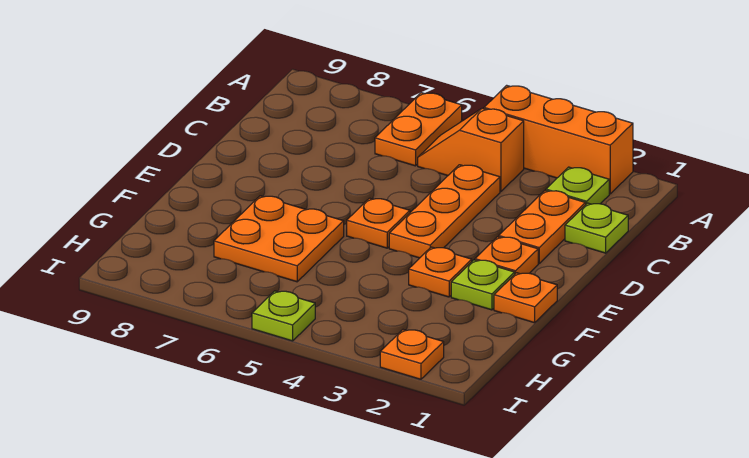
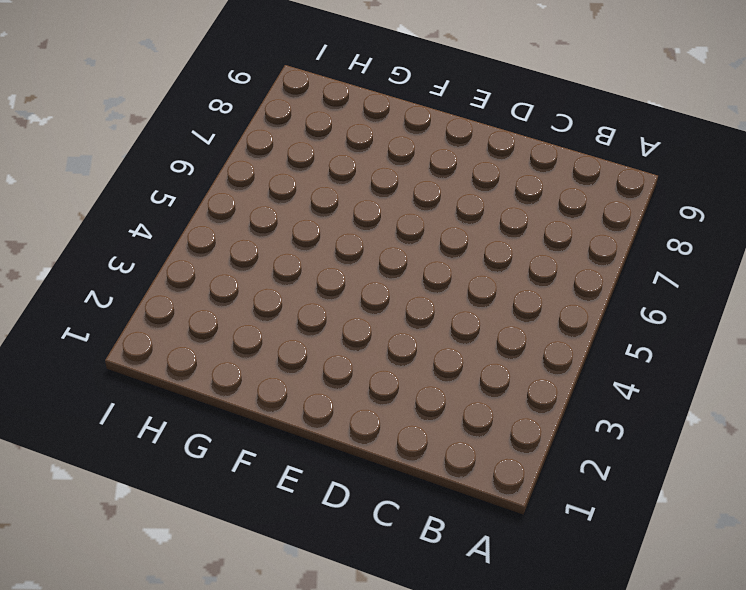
none -> orange 1x3 brick [484,85,633,194]
none -> orange 1x2 plate [375,93,462,166]
none -> lime 1x1 plate [546,167,609,204]

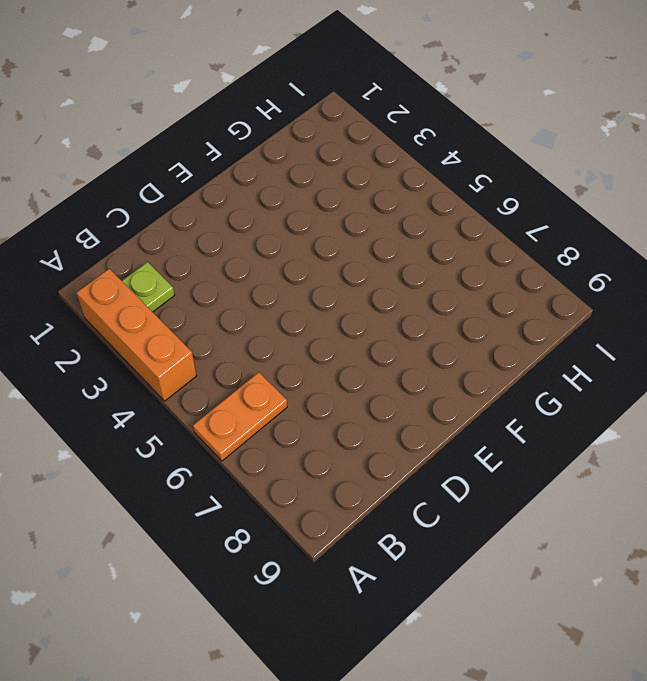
none -> orange 1x2 slope [418,108,524,191]
none -> lime 1x1 plate [565,203,628,253]
none -> orange 1x2 plate [499,190,586,263]

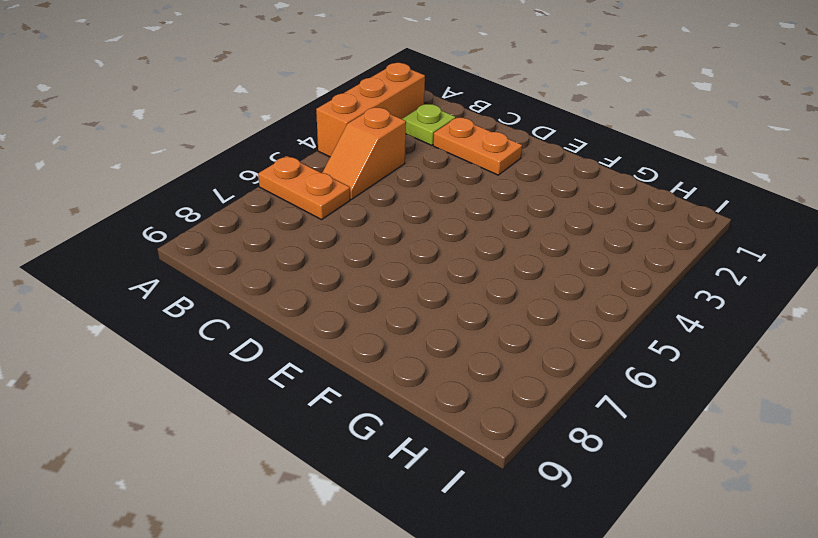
none -> lime 1x1 plate [565,203,628,253]
none -> orange 1x3 plate [389,165,500,258]
none -> orange 1x1 plate [475,237,538,274]

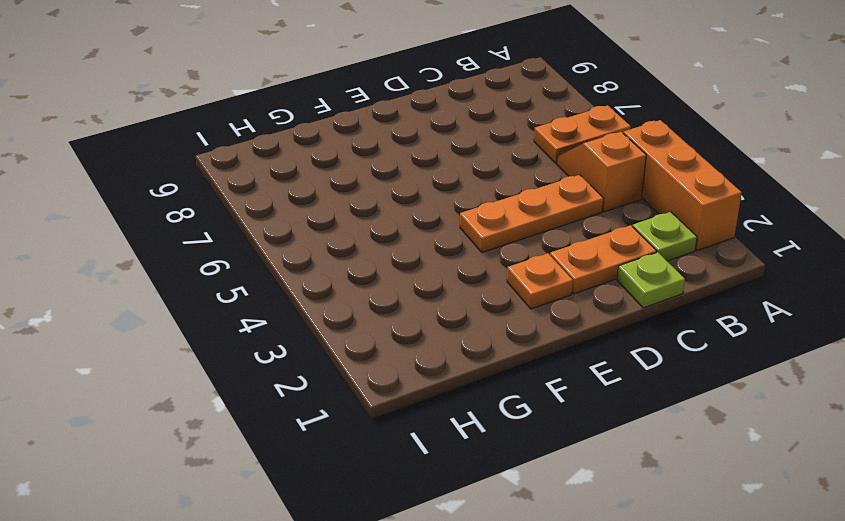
none -> orange 1x1 plate [347,198,410,248]
none -> orange 1x1 plate [494,273,557,323]
none -> lime 1x1 plate [451,260,515,310]

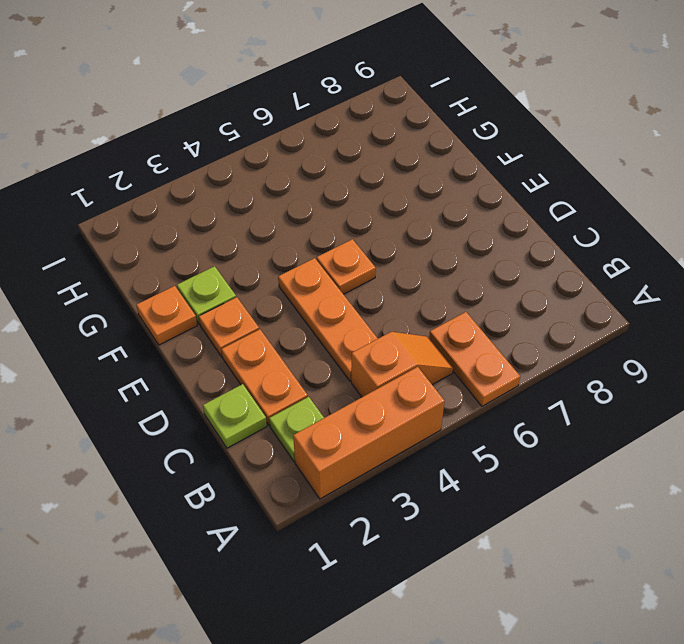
none -> orange 1x1 plate [409,247,472,297]
none -> orange 2x2 plate [214,196,344,282]
none -> orange 1x1 plate [380,330,444,379]

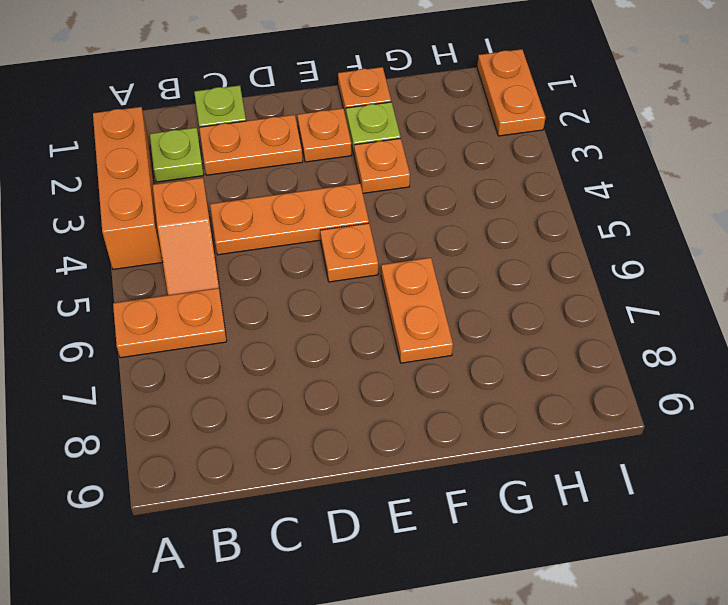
orange 1x2 plate [381,258,453,363] -> orange 2x2 plate [214,196,344,282]
orange 1x2 plate [477,49,546,136] -> orange 1x1 plate [380,330,444,379]
none -> lime 1x1 plate [252,291,315,341]

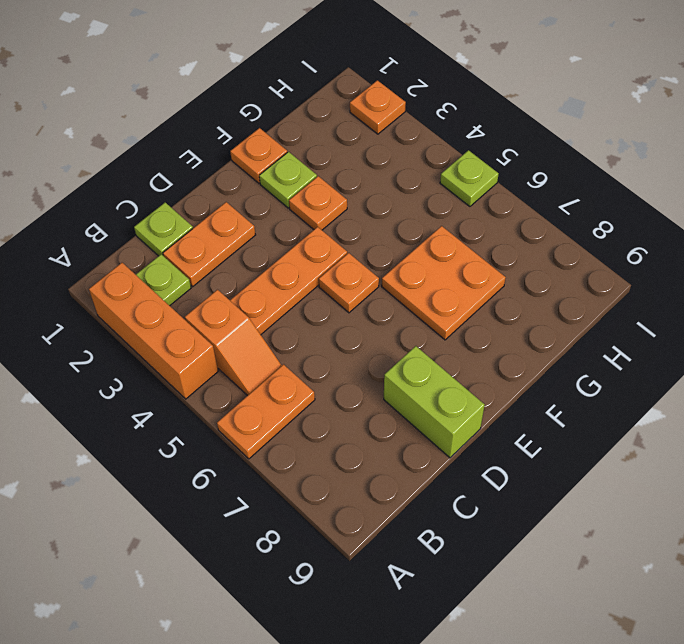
lime 1x2 brick [384,346,485,458] -> none
none -> orange 1x1 plate [475,237,538,274]

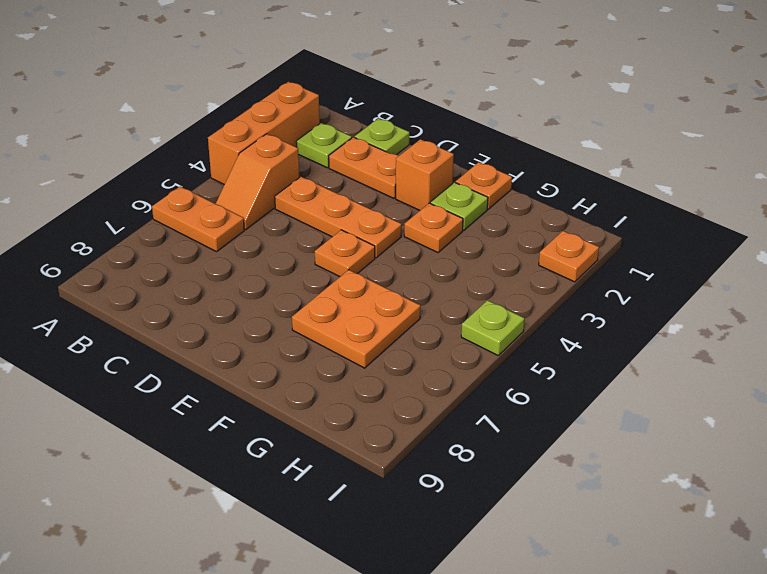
orange 1x1 brick [396,139,454,210] -> orange 1x1 plate [475,237,538,274]

